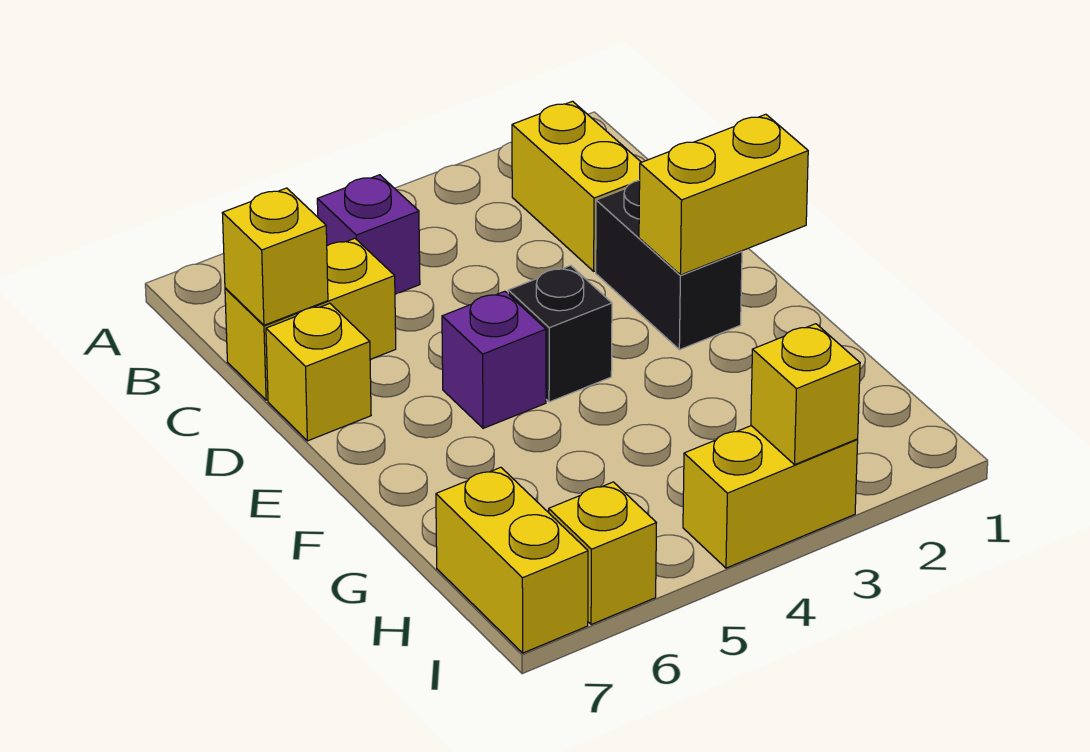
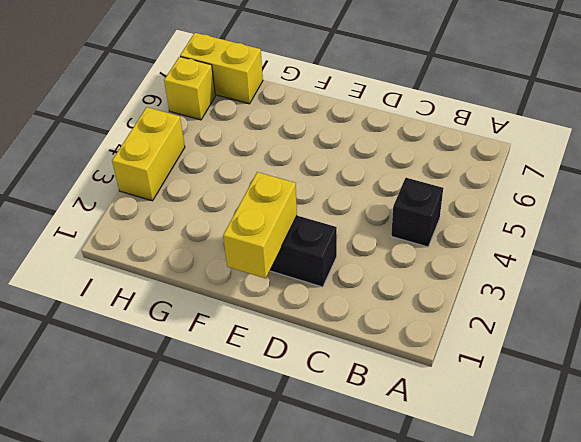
black 1x1 brick [391,178,443,247] -> black 1x1 brick moved to [508,266,612,402]
none -> yellow 1x2 brick [512,101,641,271]
none -> purple 1x1 brick [317,175,420,294]
none -> yellow 1x2 brick [225,238,396,400]

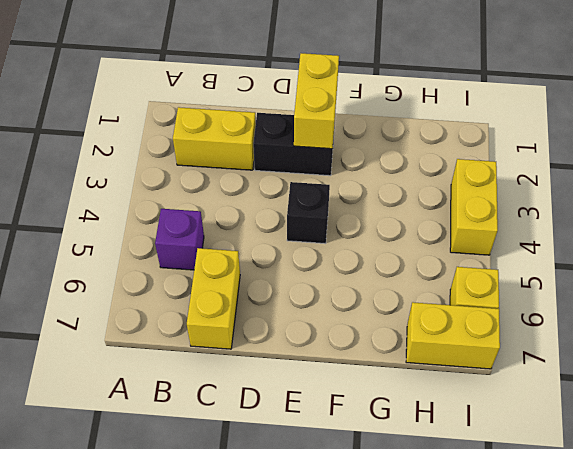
none -> yellow 1x1 brick [266,303,371,441]
none -> purple 1x1 brick [442,291,546,428]
none -> yellow 1x1 brick [222,188,328,325]

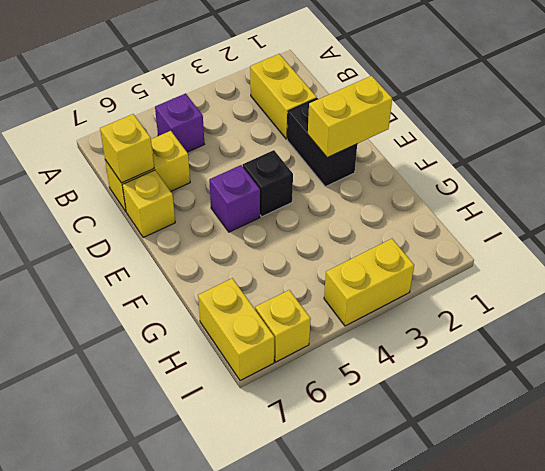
none -> yellow 1x1 brick [751,324,860,465]

